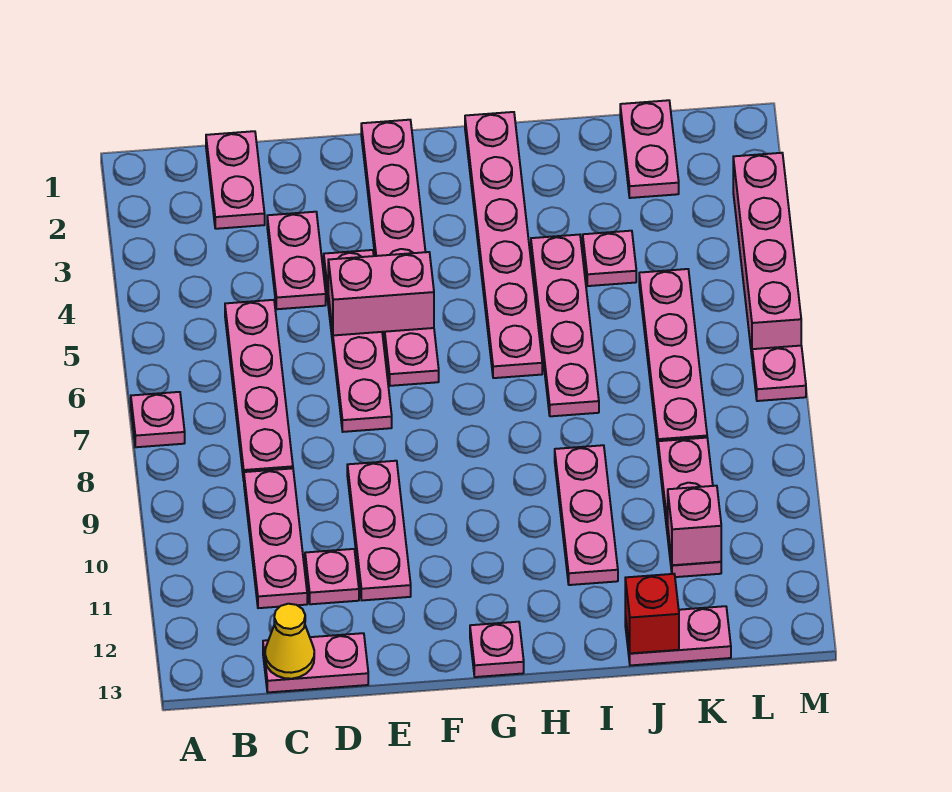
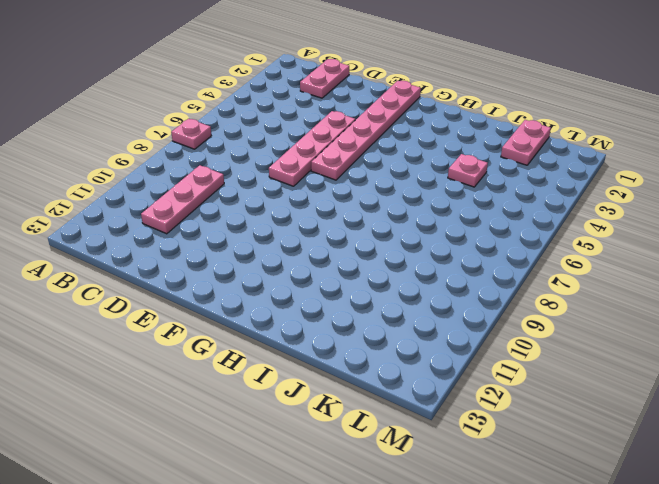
none -> pink 1x4 plate [225,300,293,480]
none -> pink 1x2 plate [263,633,368,692]
none -> pink 1x2 plate [267,212,326,309]

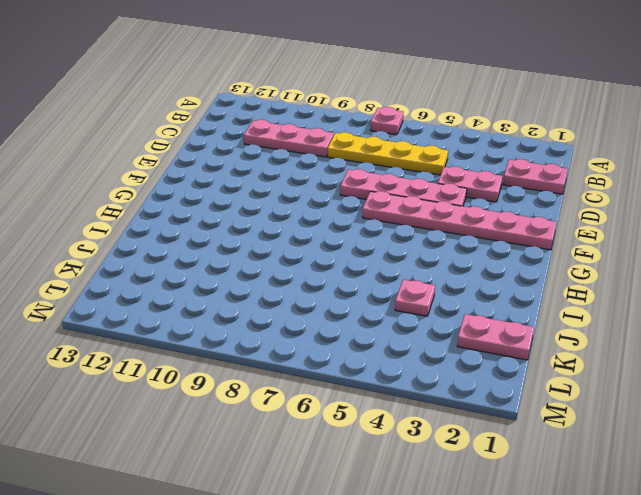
yellow 1x4 plate [328,132,448,175] -> pink 1x4 plate [225,300,293,480]
none -> pink 1x2 plate [263,633,368,692]
none -> pink 1x1 plate [305,549,359,604]
none -> pink 1x3 plate [347,461,411,600]

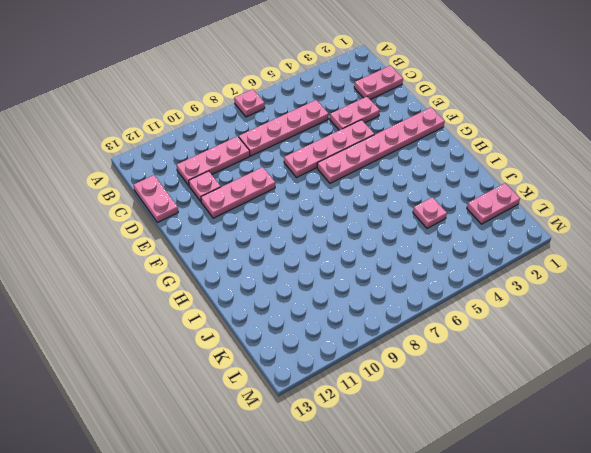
none -> pink 1x1 plate [470,622,524,677]
none -> pink 1x6 plate [465,112,542,378]
none -> pink 1x4 plate [531,235,599,416]

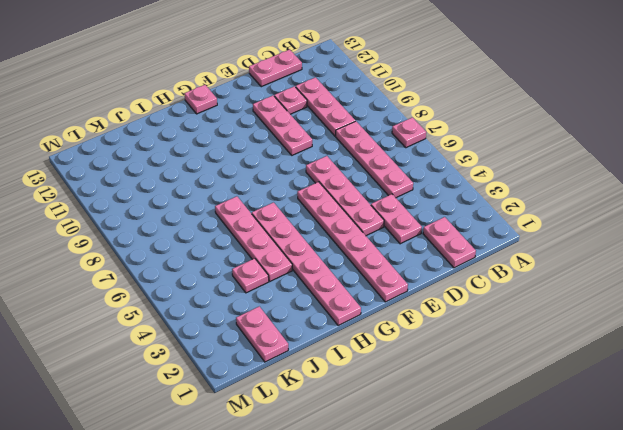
none -> pink 1x3 plate [555,445,618,585]
none -> pink 1x2 plate [625,606,731,665]
none -> pink 1x4 plate [639,269,707,447]

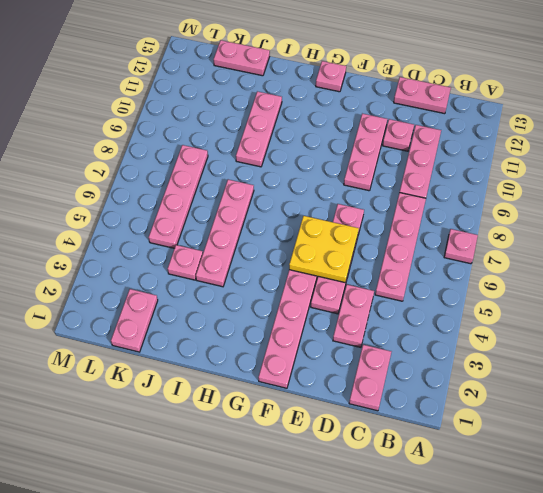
yellow 2x2 plate [289,216,359,283] -> pink 1x2 brick [328,252,434,335]
none -> pink 1x6 plate [465,112,542,378]
none -> pink 1x3 plate [658,438,721,577]
none -> pink 1x4 brick [733,153,801,354]

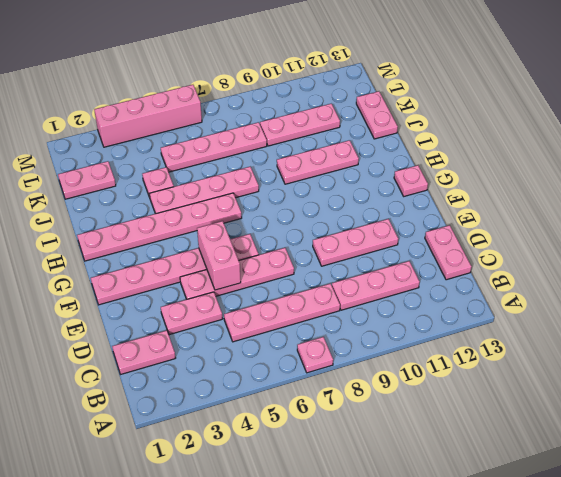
none -> pink 1x1 plate [305,549,359,604]
none -> pink 1x1 plate [752,346,806,401]
none -> yellow 1x1 cone [265,604,314,679]

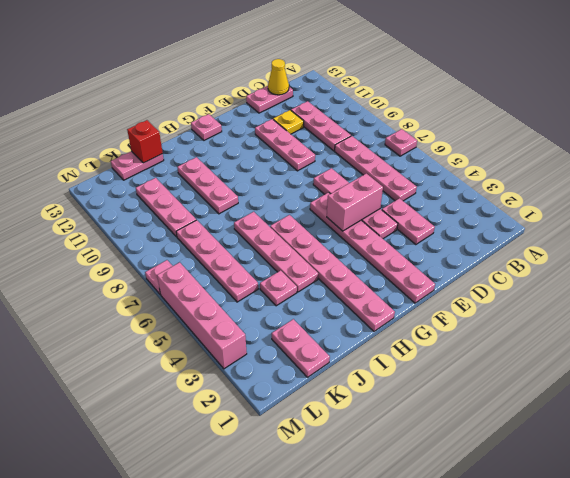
yellow 1x1 plate [273,110,304,134] -> pink 1x1 plate [305,549,359,604]
none -> pink 1x2 plate [206,131,265,229]
none -> pink 1x1 brick [668,486,721,565]

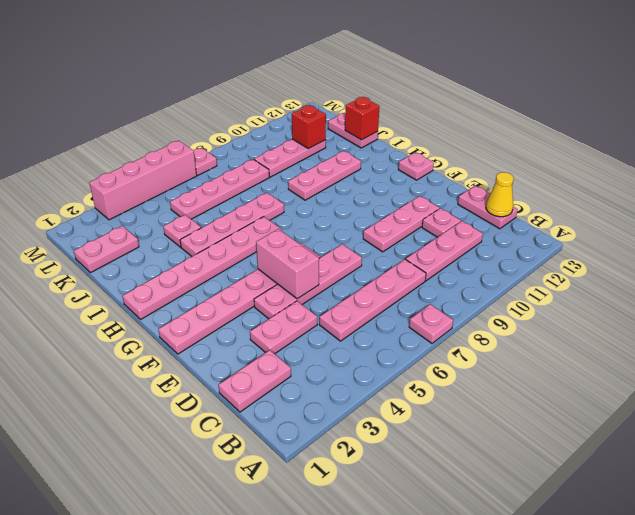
red 1x1 brick [292,105,326,149] -> pink 1x1 brick [668,486,721,565]

